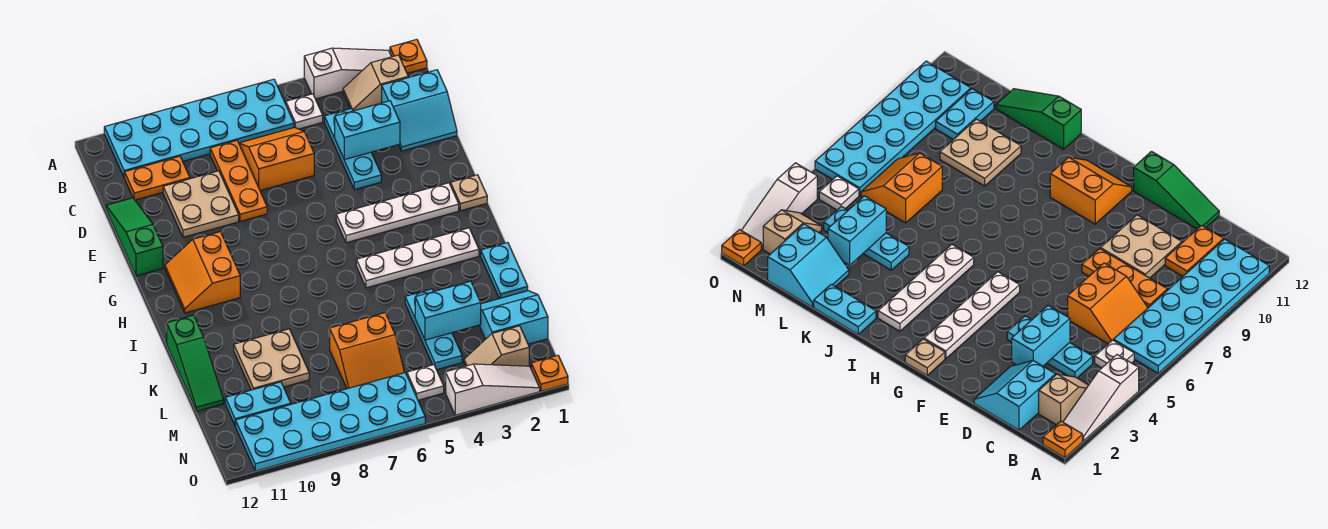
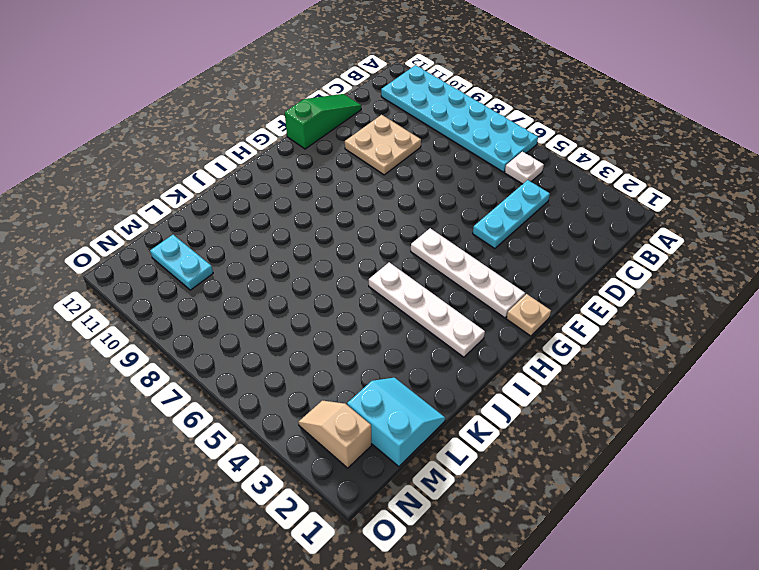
none -> orange 1x1 plate [390,40,427,73]
none -> white 1x3 slope [304,48,391,99]
none -> tan 1x2 slope [343,55,408,111]
none -> cyan 2x2 slope [382,70,457,151]

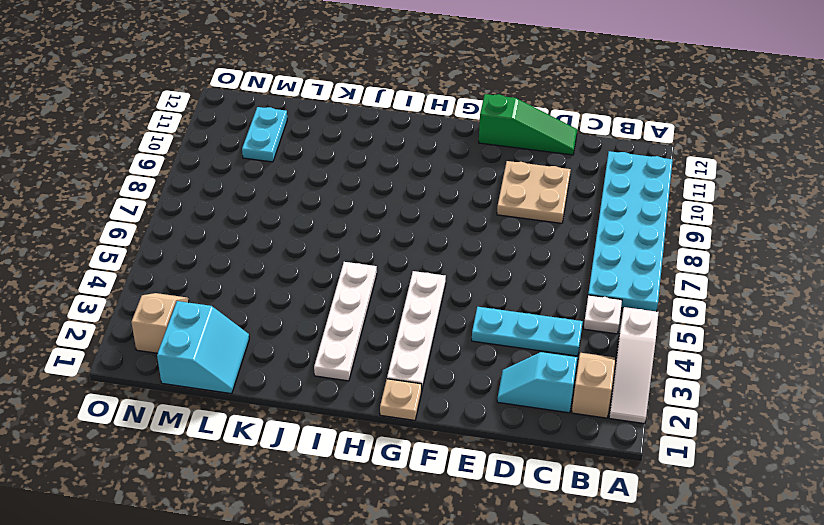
cyan 1x2 slope [497,352,577,413] -> cyan 2x2 slope [382,70,457,151]
none -> orange 1x1 plate [390,40,427,73]
none -> orange 2x2 slope [239,127,314,191]
none -> orange 1x3 plate [210,140,267,221]
none -> orange 1x2 plate [125,156,190,200]

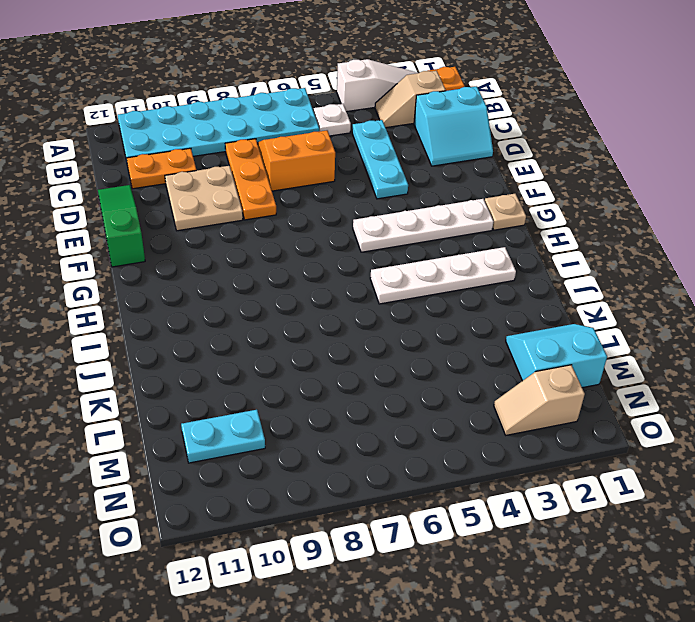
none -> orange 2x2 slope [165,232,240,313]
none -> cyan 1x2 plate [481,243,528,299]
none -> green 1x3 slope [167,315,224,411]
none -> cyan 1x3 plate [405,289,462,370]

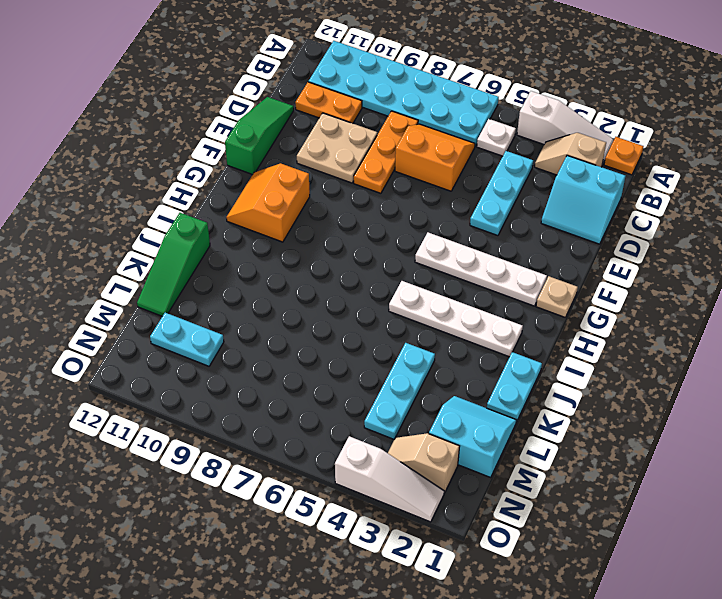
none -> tan 2x2 plate [234,329,309,390]
none -> orange 2x2 slope [330,313,405,389]
none -> white 1x1 plate [407,365,444,400]
none -> cyan 2x6 plate [236,373,425,471]

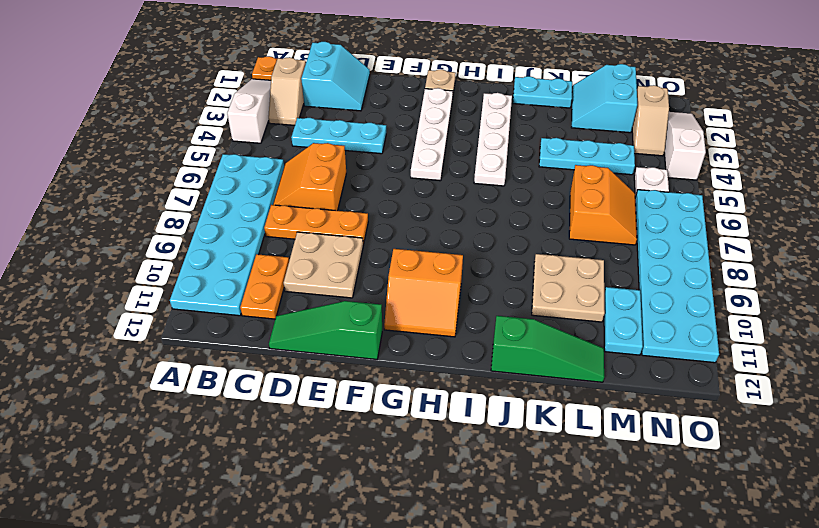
none -> white 1x1 plate [286,94,323,129]
none -> orange 1x1 plate [531,355,568,391]
none -> cyan 1x2 brick [335,101,400,160]
none -> cyan 1x2 brick [415,281,481,340]

